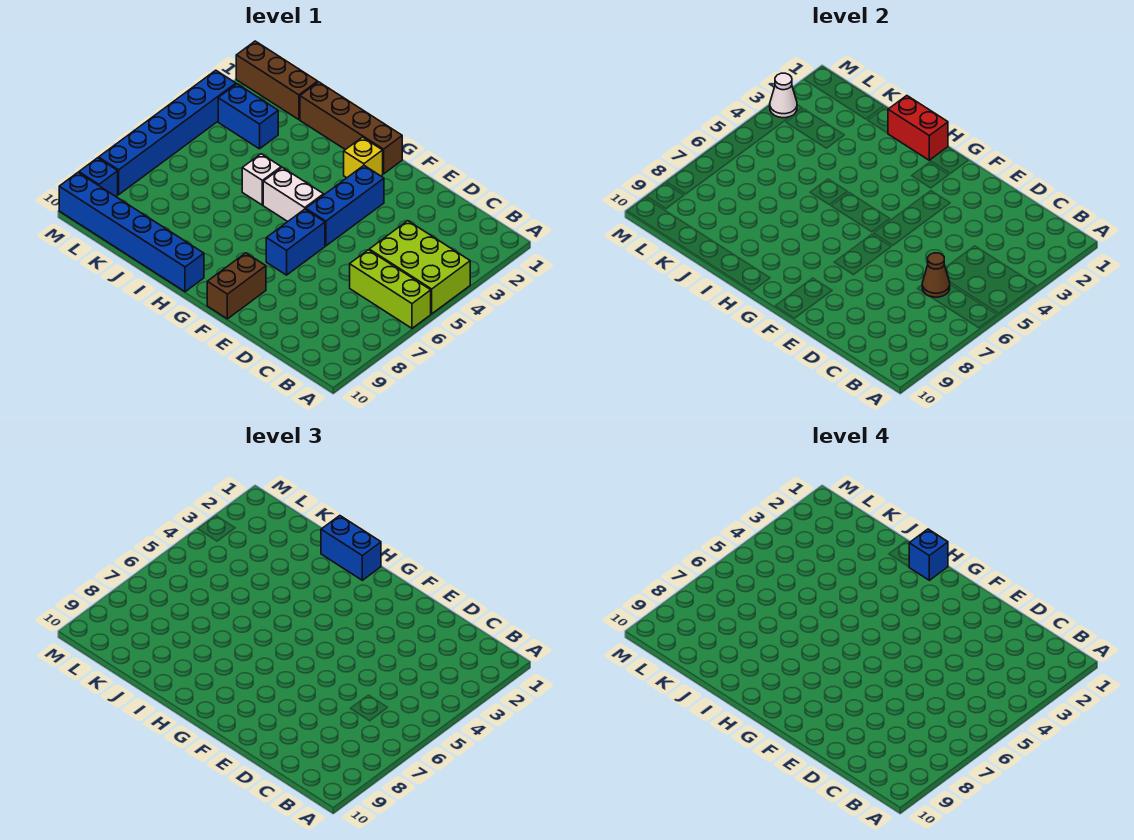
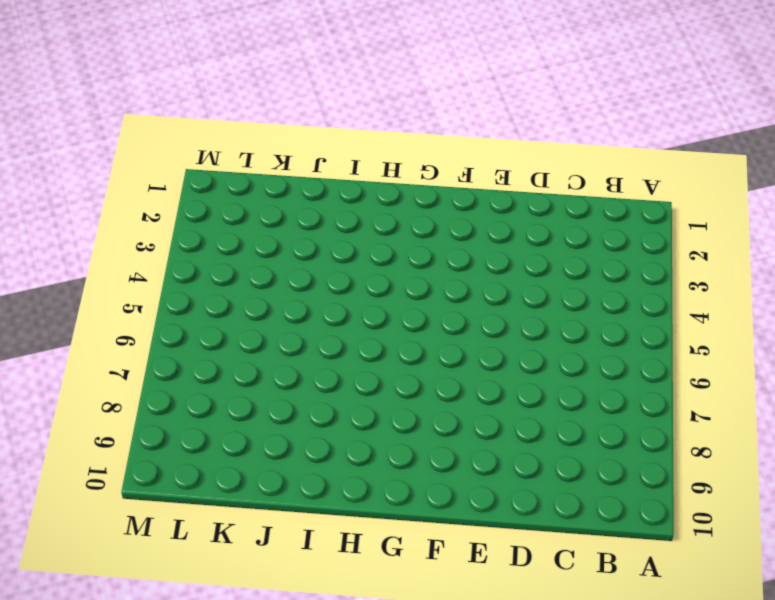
none -> lime 2x3 brick [369,221,470,314]
none -> lime 1x3 brick [350,250,431,328]
none -> blue 1x3 brick [306,166,384,246]

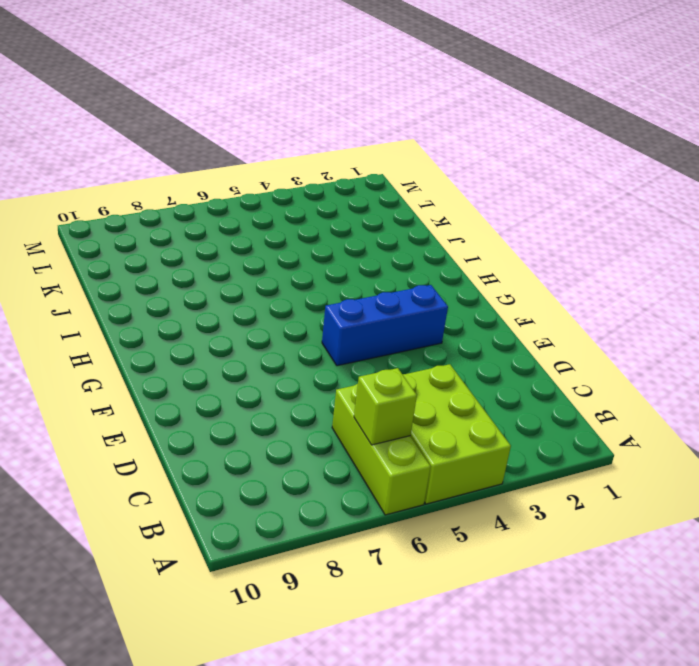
lime 1x1 brick [354,368,417,445] -> none
none -> blue 1x2 brick [266,209,325,275]
none -> brown 1x2 brick [207,253,266,319]
none -> brown 1x4 brick [300,82,402,174]

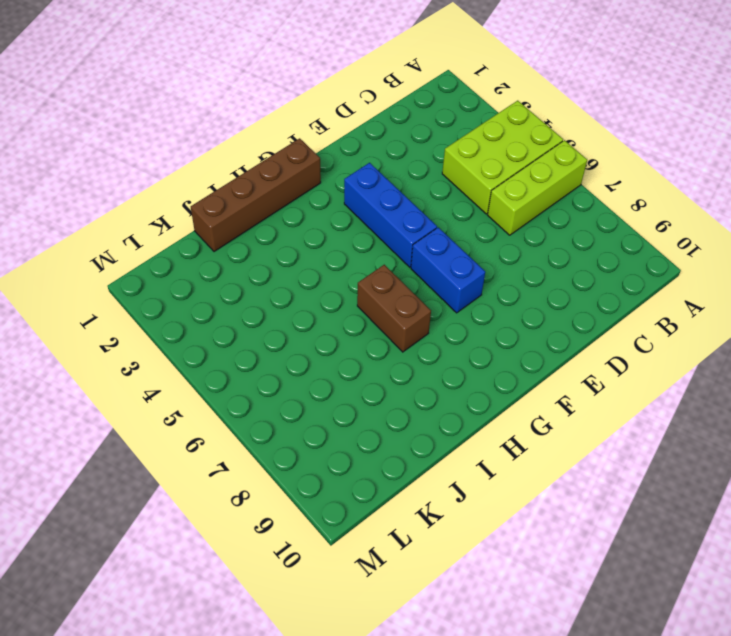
brown 1x2 brick [357,265,431,352] -> brown 1x2 brick moved to [207,253,266,319]
none -> yellow 1x1 brick [344,137,383,178]
none -> white 1x2 brick [263,167,324,221]
none -> blue 1x6 brick [59,173,204,292]

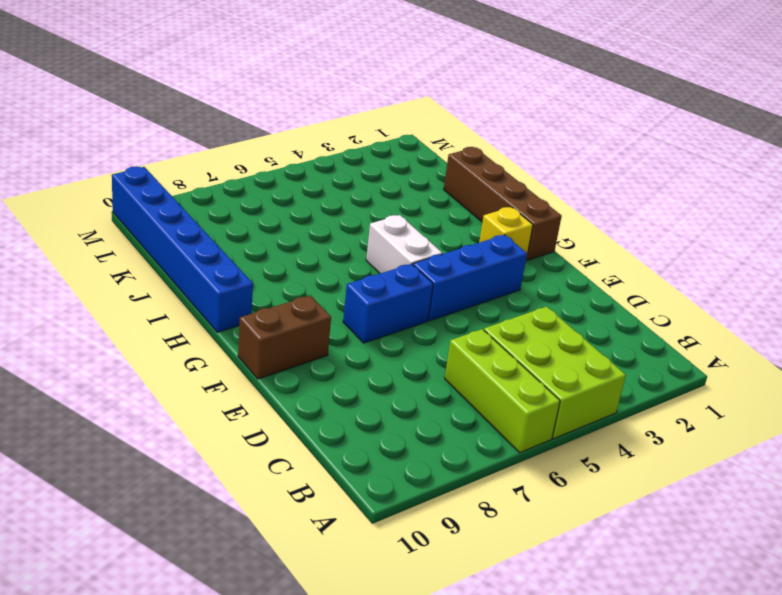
none -> white 1x1 brick [242,154,282,205]
none -> brown 1x3 brick [236,41,318,120]
none -> blue 1x2 brick [218,84,278,149]

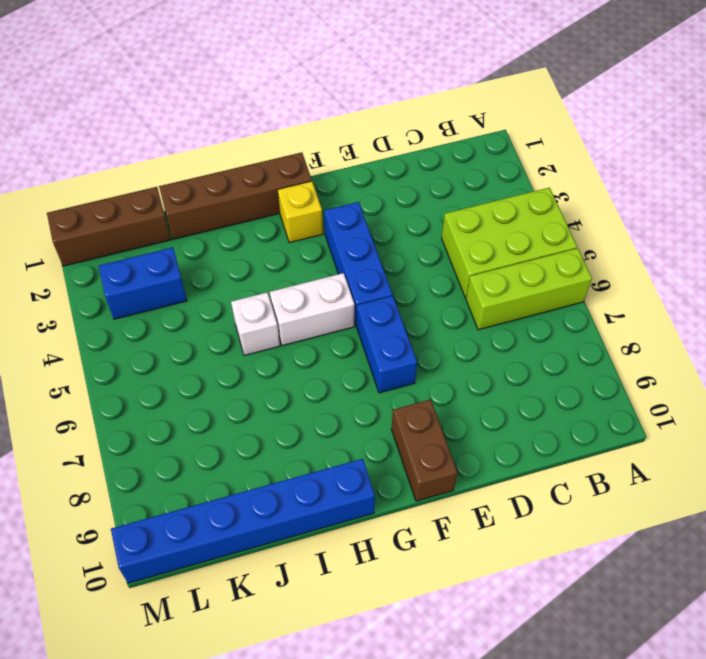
none -> blue 1x6 brick [99,70,236,194]
none -> blue 1x1 brick [79,158,118,196]
none -> brown 1x1 cone [922,253,950,297]

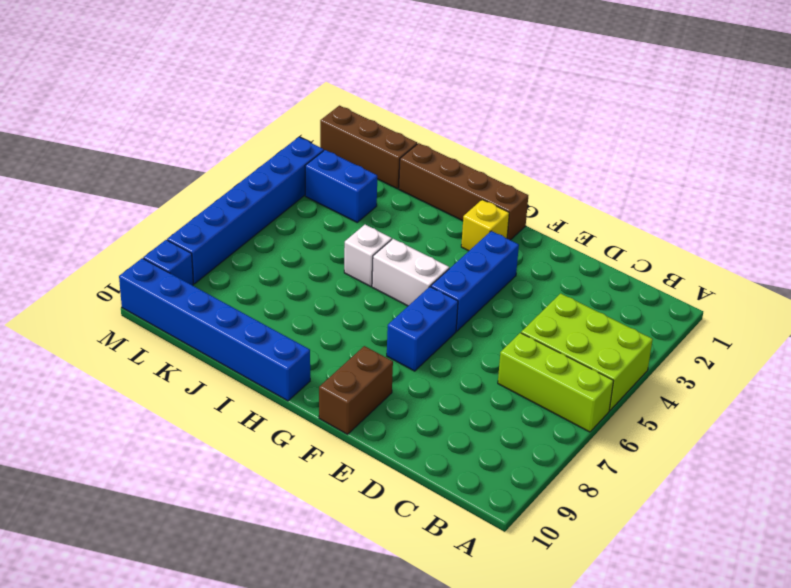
none -> brown 1x1 cone [922,253,950,297]
none -> red 1x2 brick [888,96,948,160]
none -> white 1x1 cone [770,73,797,118]

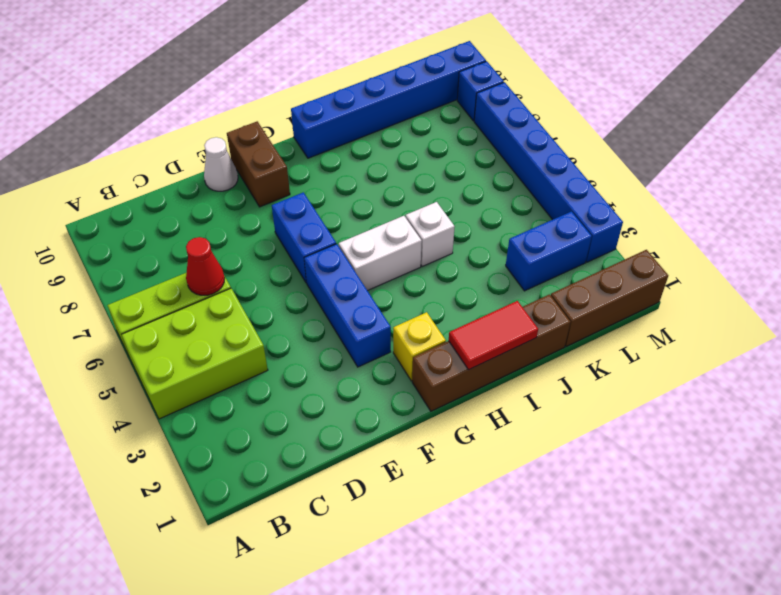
red 1x1 cone [186,237,225,295] -> brown 1x1 cone [922,253,950,297]
white 1x1 cone [204,137,238,191] -> white 1x1 cone moved to [770,73,797,118]
red 1x2 tile [449,301,538,370] -> red 1x2 brick [888,96,948,160]
none -> blue 1x2 brick [321,516,381,580]
none -> blue 1x1 brick [909,529,948,580]

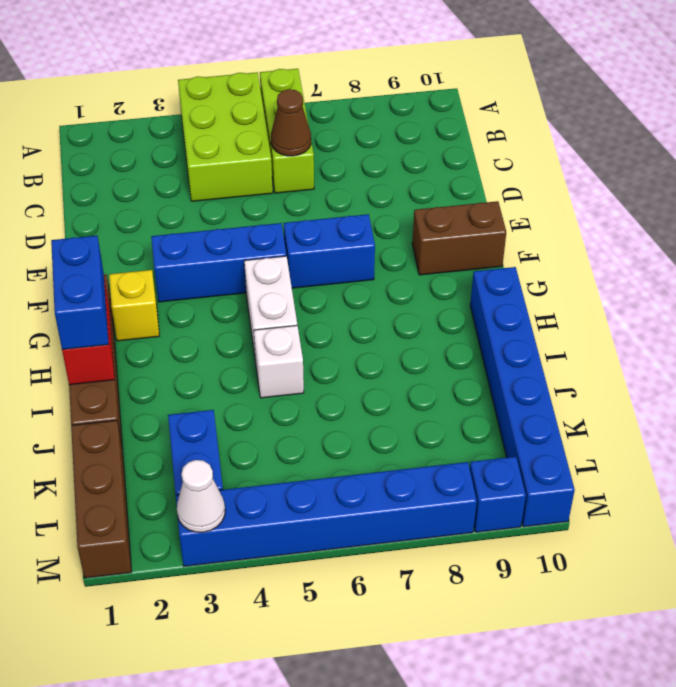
none -> blue 1x1 brick [909,529,948,580]

